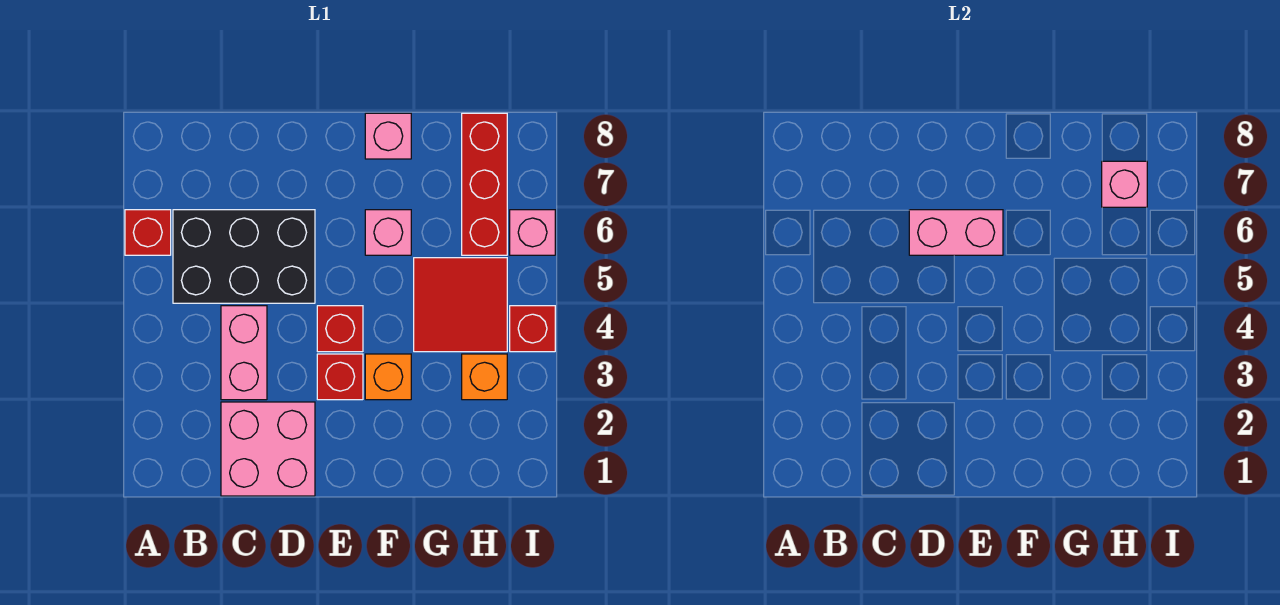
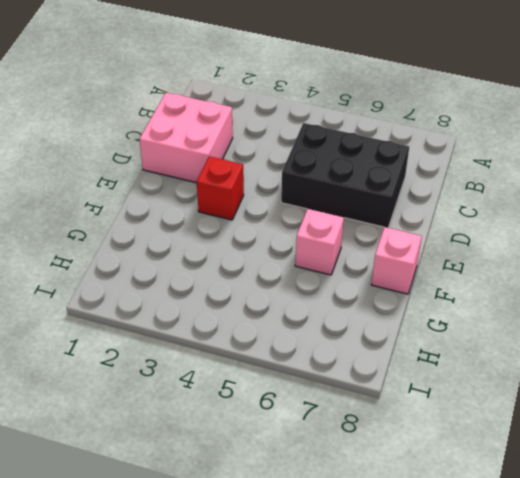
black 2x3 brick [281,123,409,228] -> black 2x3 brick turned to [173,210,315,303]
none -> red 1x1 brick [125,210,171,255]
none -> pink 1x2 brick [221,306,267,400]
none -> red 1x1 brick [317,306,363,352]

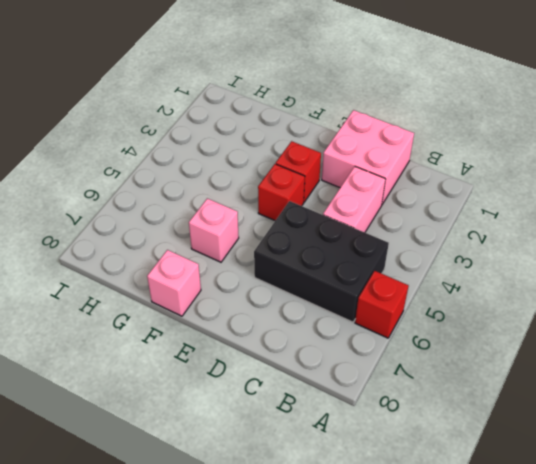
none -> orange 1x1 brick [365,354,411,400]
none -> red 2x2 tile [414,258,507,352]
none -> orange 1x1 brick [462,354,507,400]

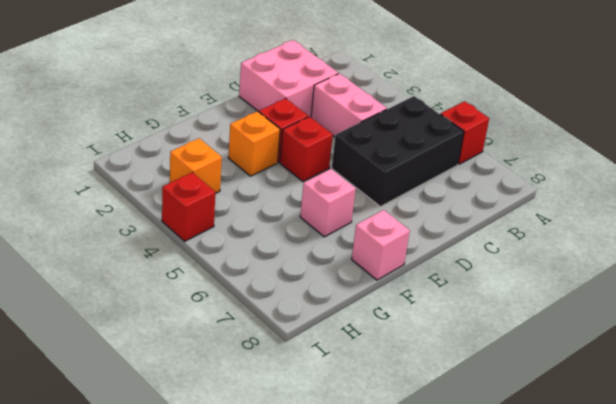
none -> red 2x2 tile [414,258,507,352]
none -> red 1x3 brick [462,113,507,255]
none -> pink 1x1 brick [510,210,555,255]

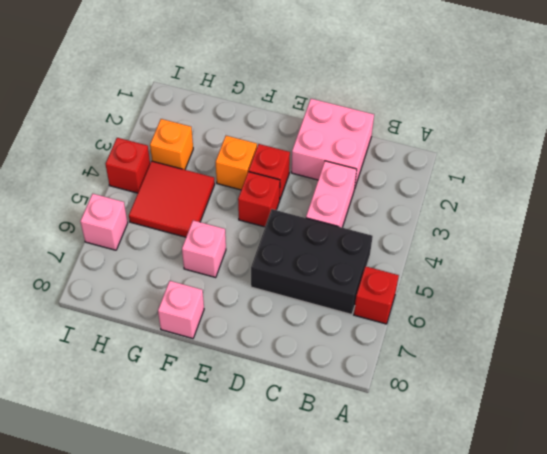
none -> red 1x3 brick [462,113,507,255]
none -> pink 1x2 brick [909,210,1003,255]
none -> pink 1x1 brick [1102,161,1147,207]

